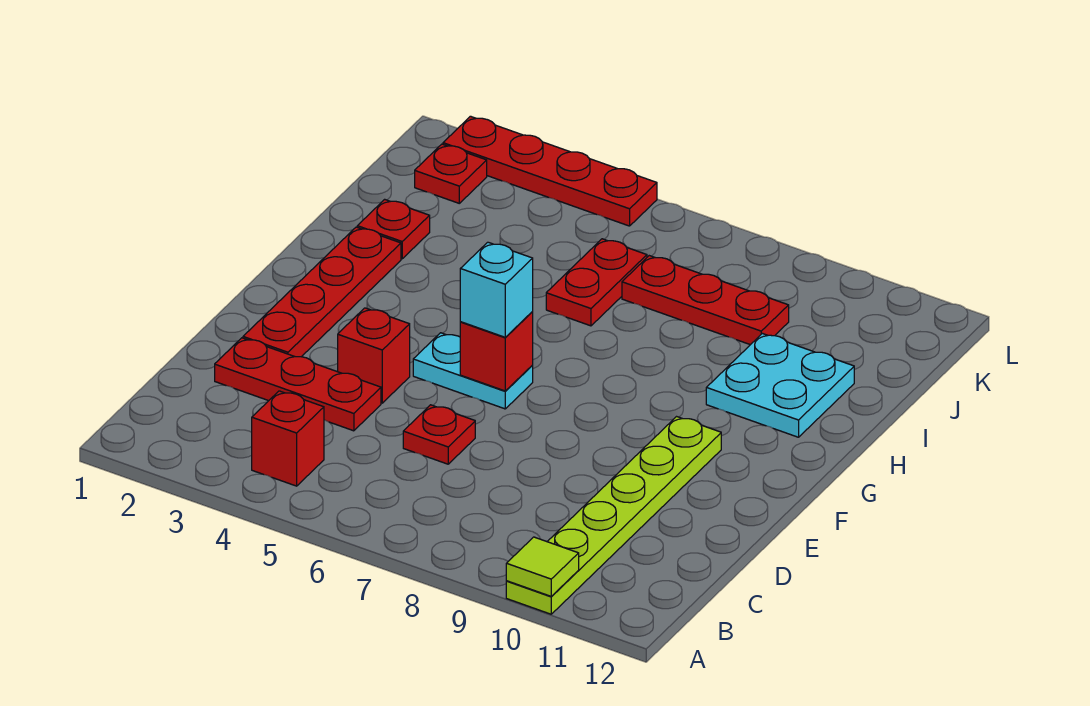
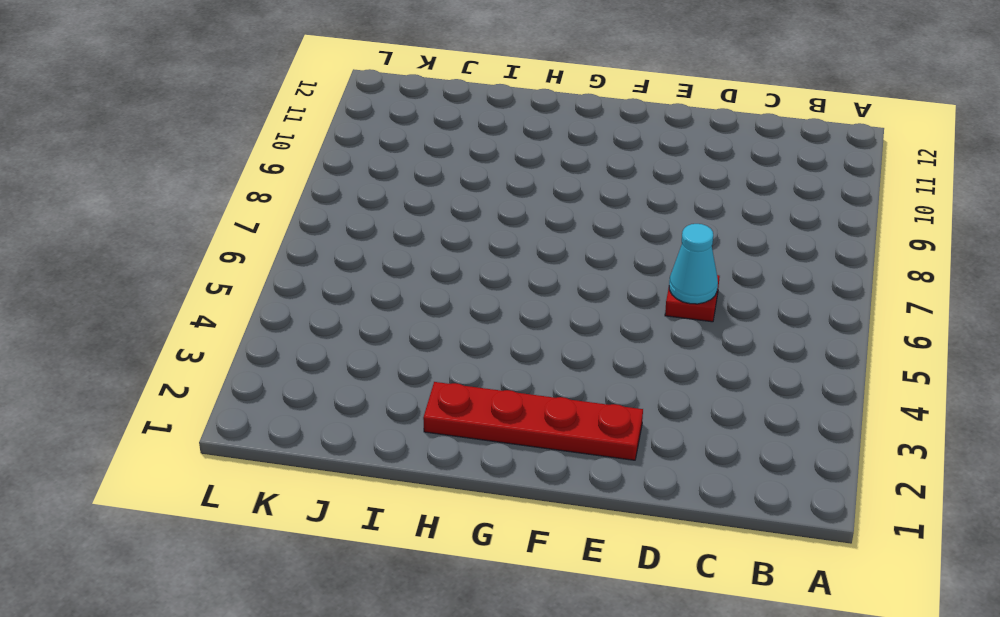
cyan 1x1 cone [669,224,718,304] -> none
none -> lime 1x6 plate [506,417,721,614]
none -> red 1x1 brick [252,391,324,486]
none -> red 1x3 plate [215,338,381,431]

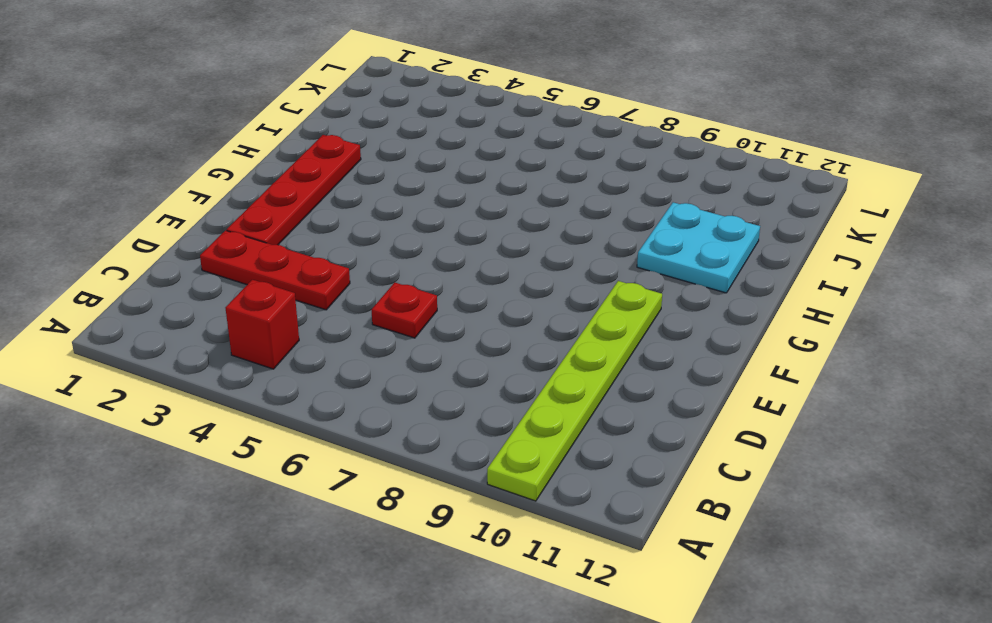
none -> red 1x1 brick [338,308,410,403]
none -> cyan 1x2 plate [413,333,533,409]
none -> red 1x1 plate [357,199,430,259]

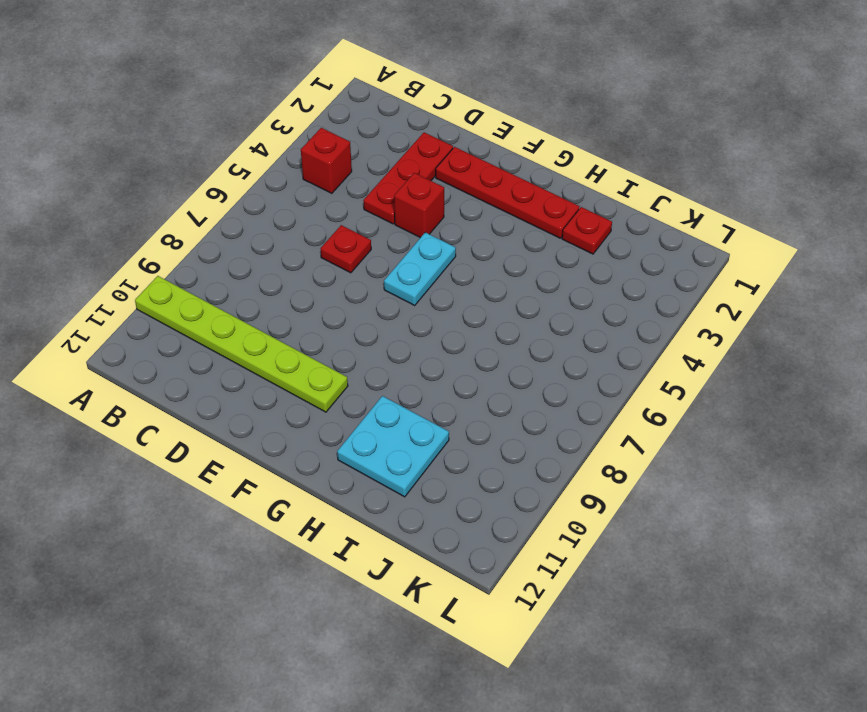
none -> red 1x2 plate [546,239,647,326]
none -> red 1x3 plate [622,256,789,345]
none -> red 1x1 plate [415,144,487,203]

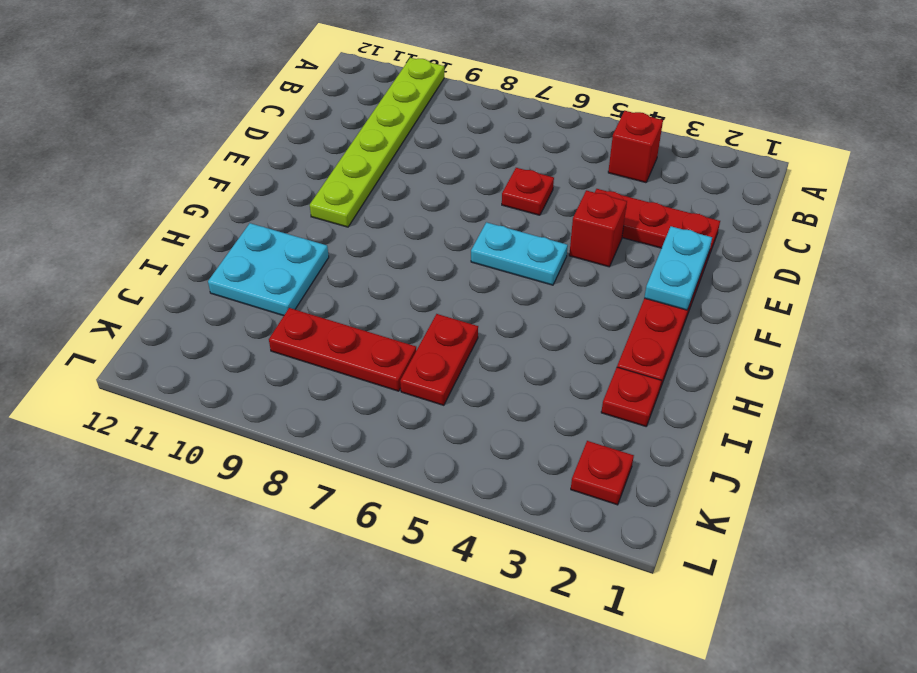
cyan 1x2 plate [644,226,712,310] -> none
none -> red 1x4 plate [443,116,657,226]
none -> lime 1x1 tile [506,537,579,596]
none -> red 1x1 brick [460,312,533,391]

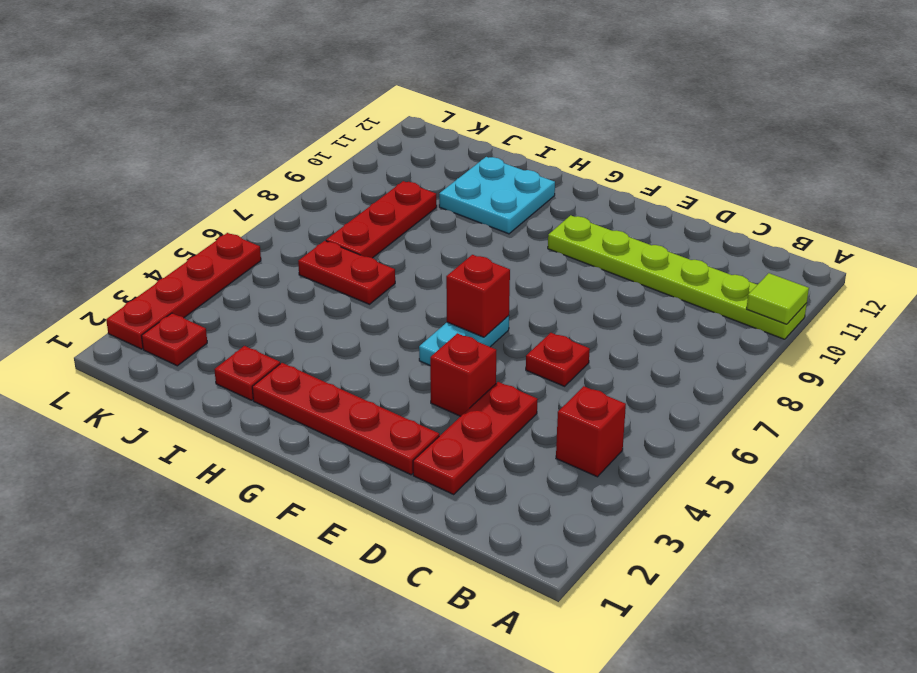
none -> cyan 1x1 brick [460,242,533,337]

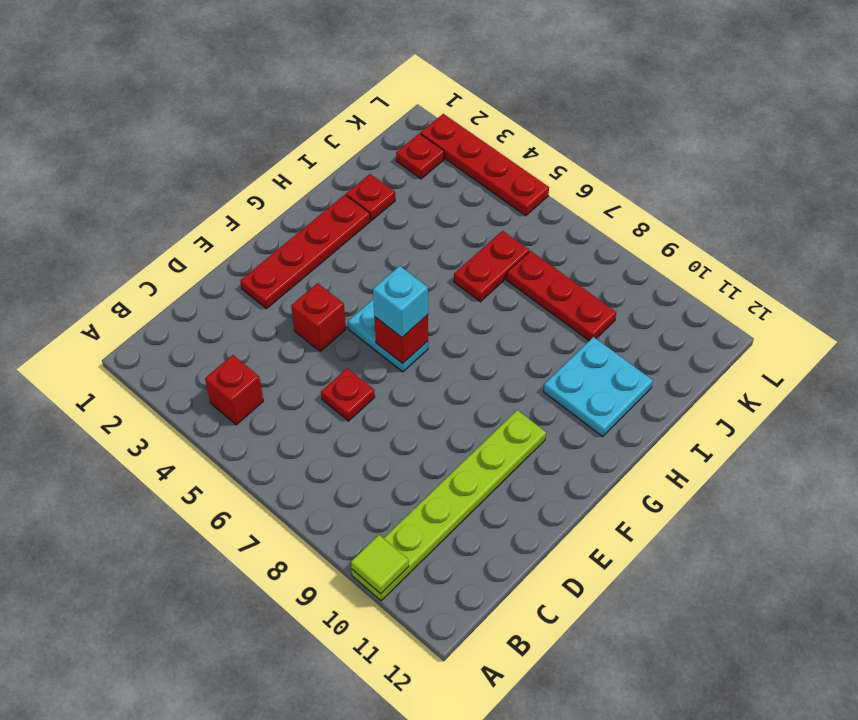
none -> red 1x3 plate [215,338,381,431]

